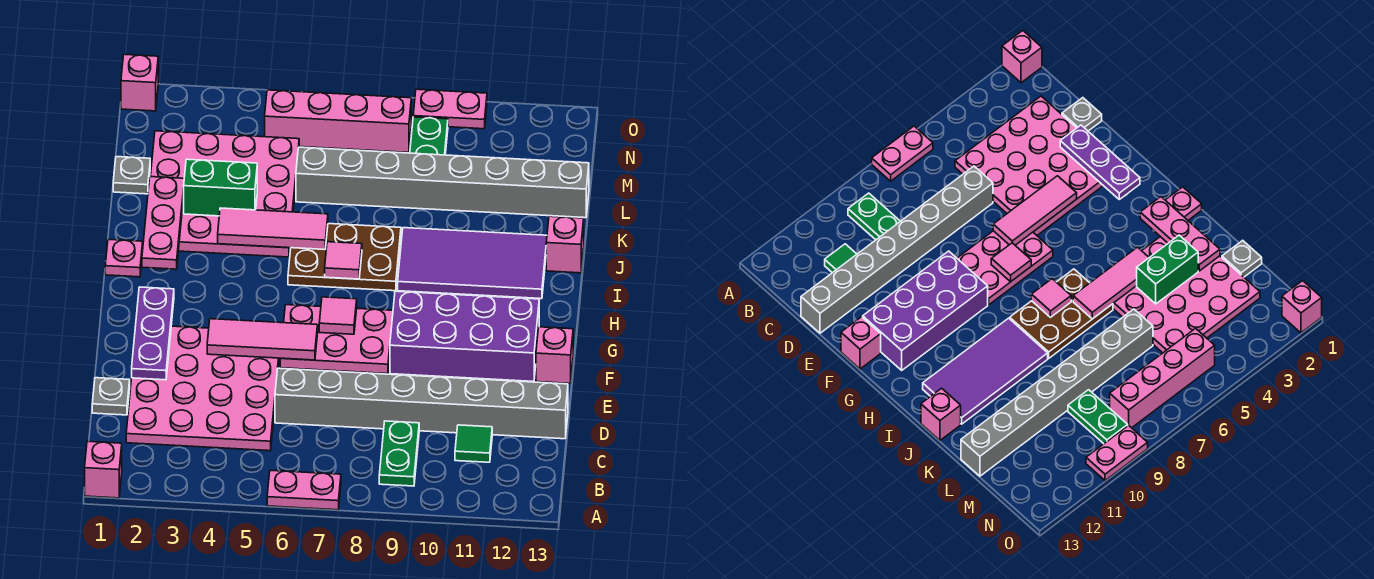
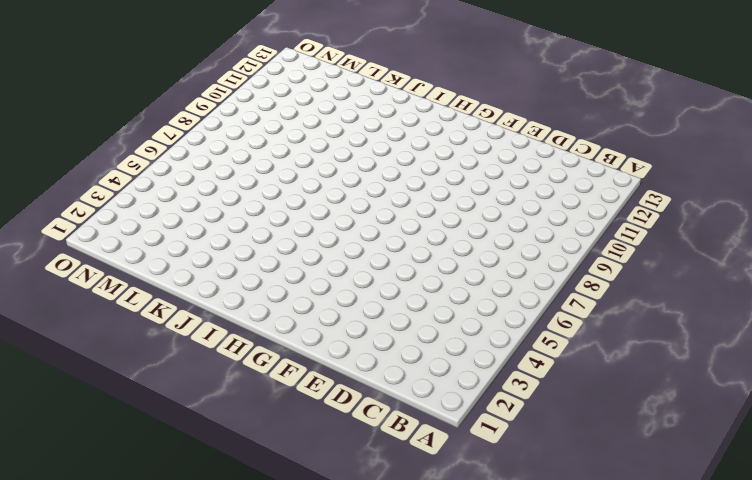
none -> pink 1x1 brick [85,441,122,498]
none -> pink 1x2 plate [267,470,341,510]
none -> green 1x2 plate [379,421,419,486]

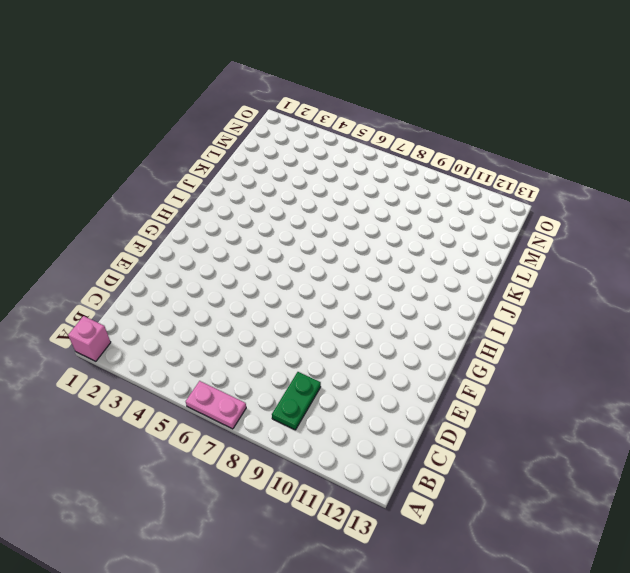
none -> pink 4x4 plate [126,326,279,451]
none -> green 1x1 tile [455,425,492,462]
none -> grey 1x1 plate [92,378,130,415]

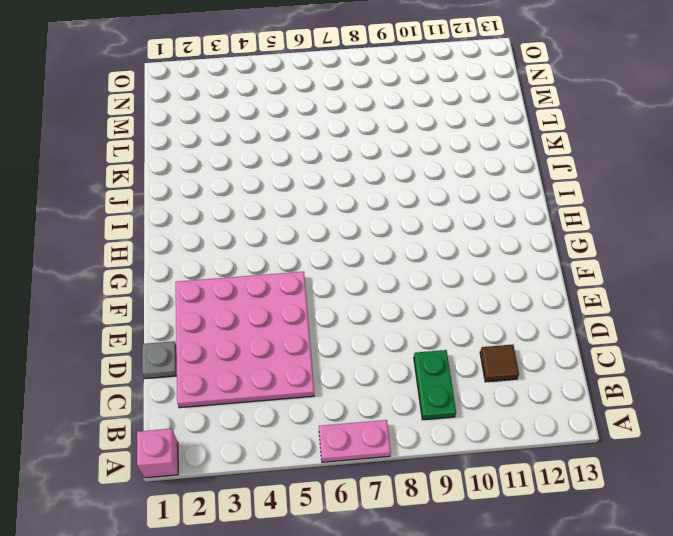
brown 1x1 tile [480,345,519,382] -> green 1x1 tile [455,425,492,462]
none -> grey 1x8 brick [275,368,568,439]
none -> pink 2x3 plate [280,305,393,374]
none -> purple 2x4 brick [390,291,539,382]

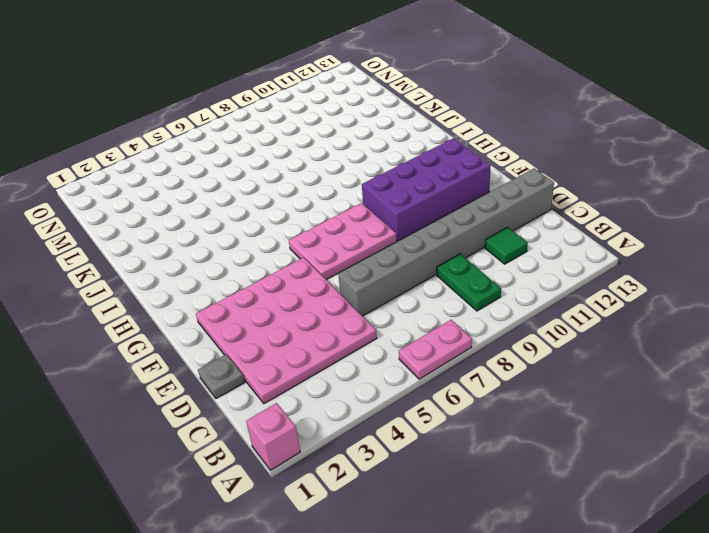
none -> pink 1x1 brick [536,327,573,383]
none -> pink 1x1 plate [105,239,143,277]
none -> brown 2x3 plate [288,224,401,291]

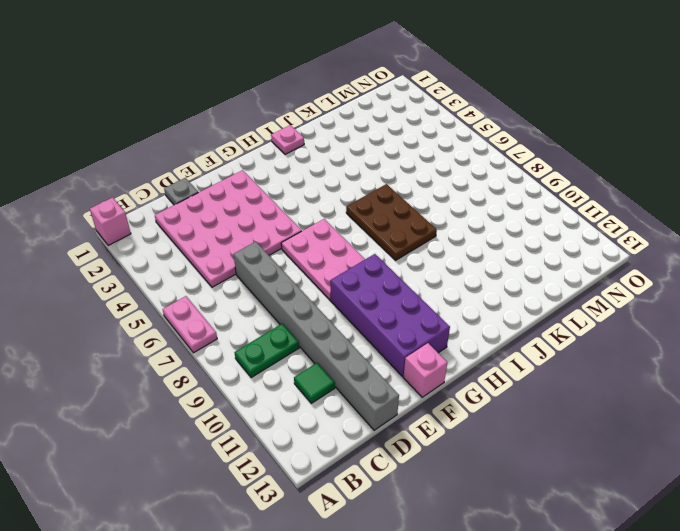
none -> purple 2x4 tile [398,228,547,299]
none -> pink 4x4 plate [151,131,299,257]
none -> pink 1x1 brick [546,216,584,273]

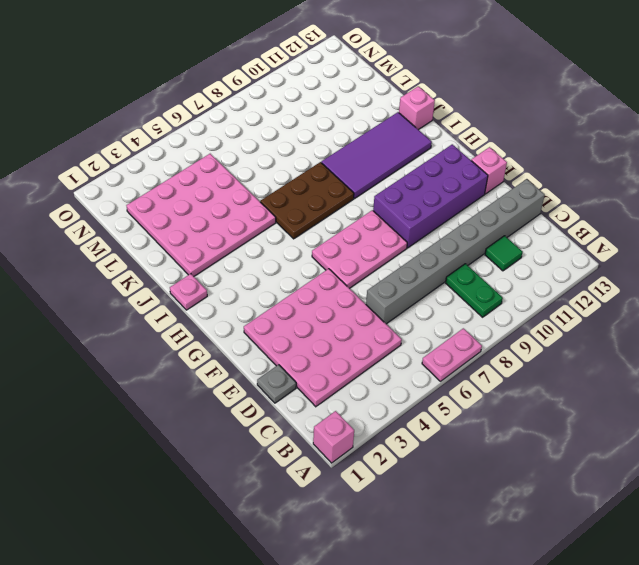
none -> grey 1x1 plate [113,157,150,194]
none -> grey 1x8 brick [296,147,589,218]
none -> green 1x2 plate [410,117,448,155]

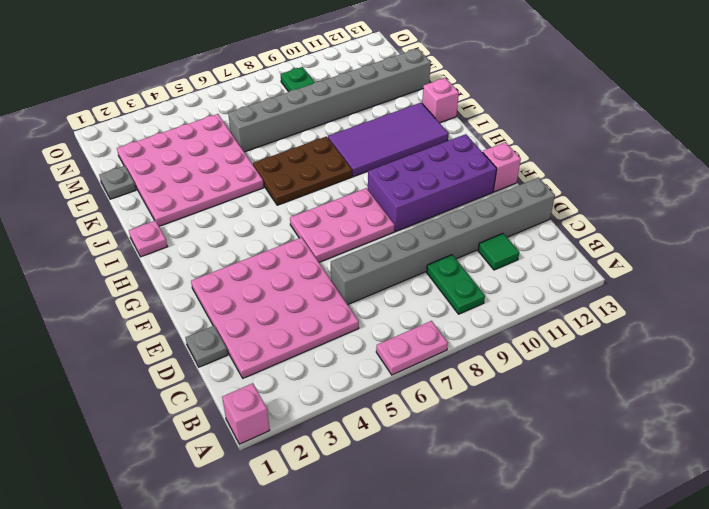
none -> pink 1x4 brick [265,90,411,152]
none -> pink 1x1 brick [121,54,158,111]
none -> pink 1x2 plate [413,89,487,129]

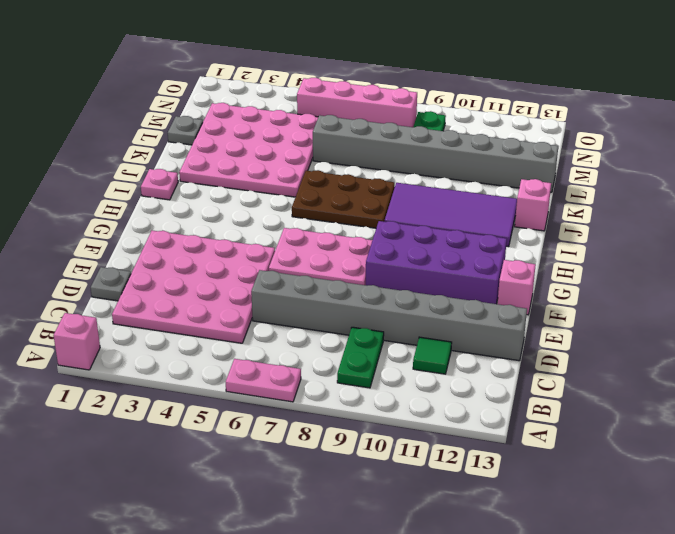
none -> pink 1x1 brick [121,54,158,111]
none -> pink 1x2 plate [413,89,487,129]
none -> purple 1x3 plate [132,287,174,380]

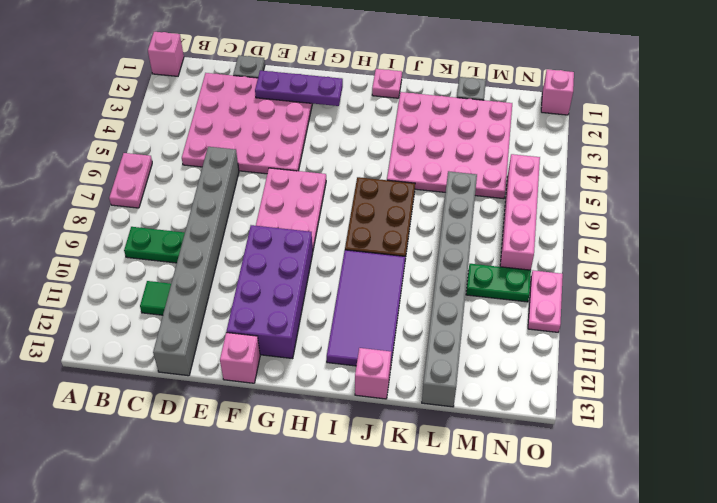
none -> pink 1x3 tile [207,319,318,360]
none -> pink 1x1 tile [319,297,357,334]
none -> pink 1x3 plate [142,177,184,269]

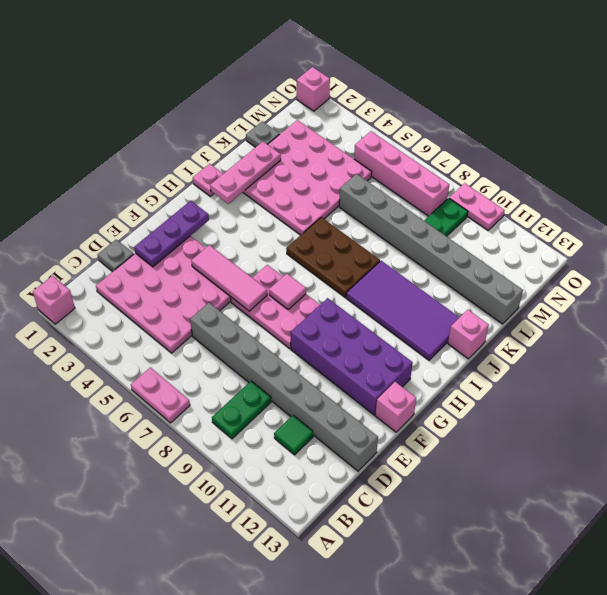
none -> pink 1x1 tile [325,242,362,279]
none -> pink 1x3 tile [218,208,328,250]
none -> green 1x2 brick [184,159,257,216]

